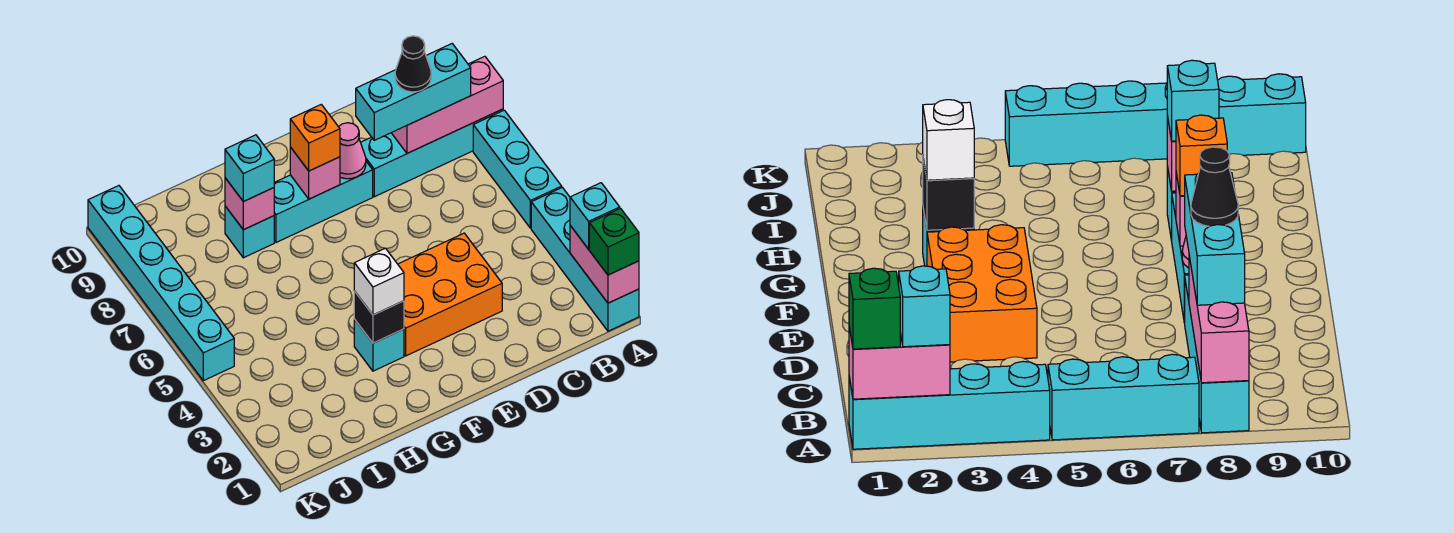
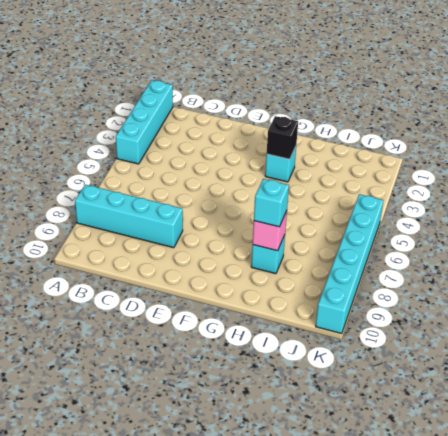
none -> cyan 1x3 brick [473,110,562,228]
none -> orange 2x3 brick [398,233,502,356]
none -> cyan 1x3 brick [274,162,373,242]

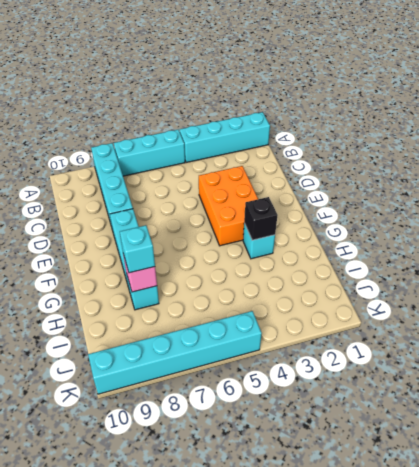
none -> pink 1x2 brick [570,226,639,303]
none -> pink 1x3 brick [392,56,503,153]
none -> pink 1x1 cone [339,123,366,179]

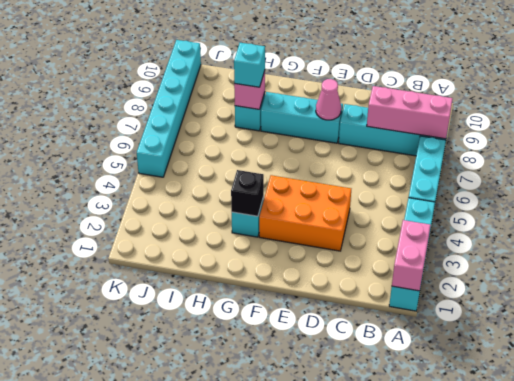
none -> pink 1x1 brick [290,147,340,199]
none -> green 1x1 brick [589,208,639,275]
none -> cyan 1x1 brick [570,183,620,249]

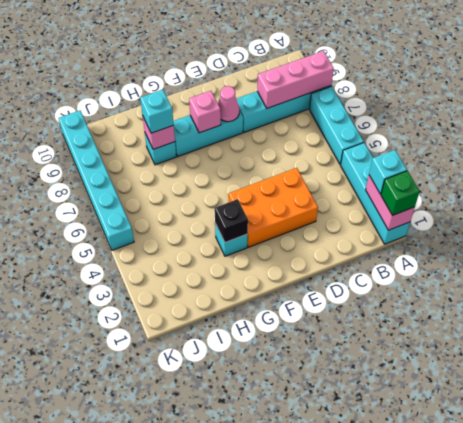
none -> cyan 1x3 brick [356,44,471,140]
none -> orange 1x1 brick [290,104,340,171]
none -> white 1x1 brick [354,248,404,315]

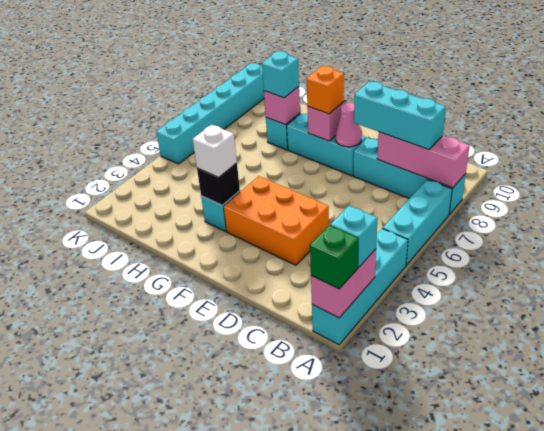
none -> black 1x1 cone [395,36,431,92]

